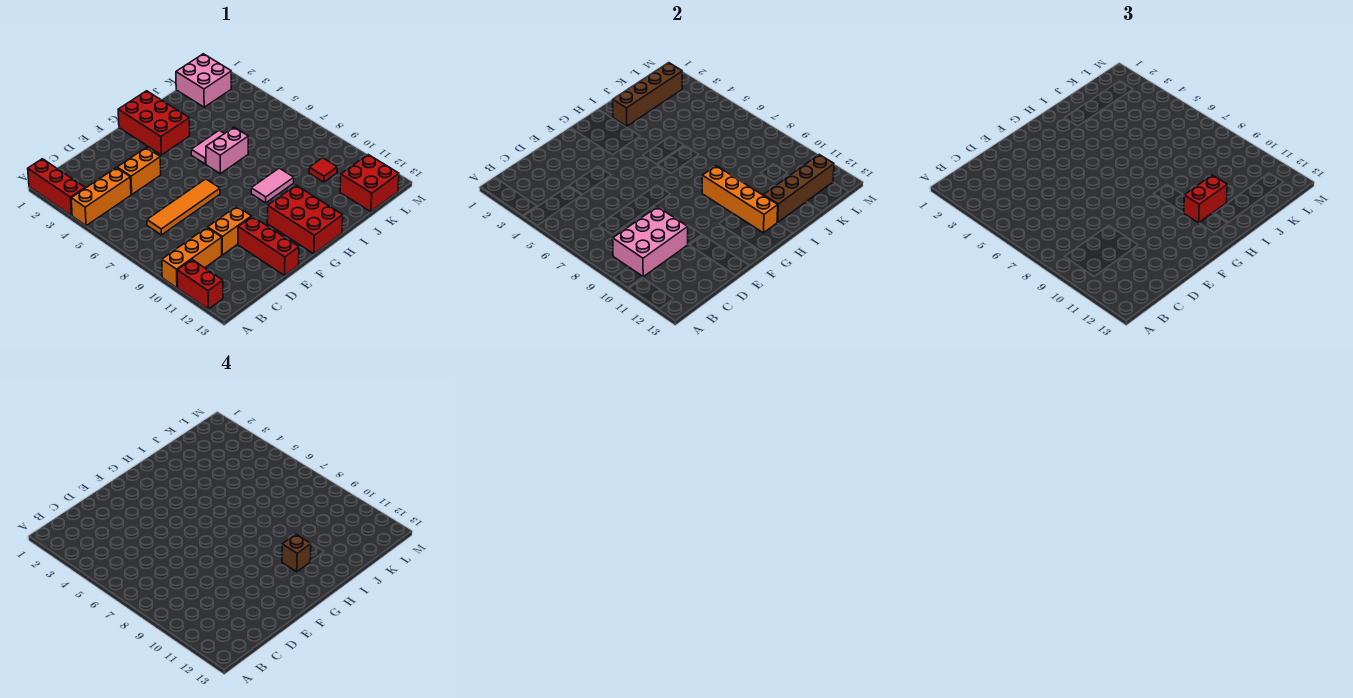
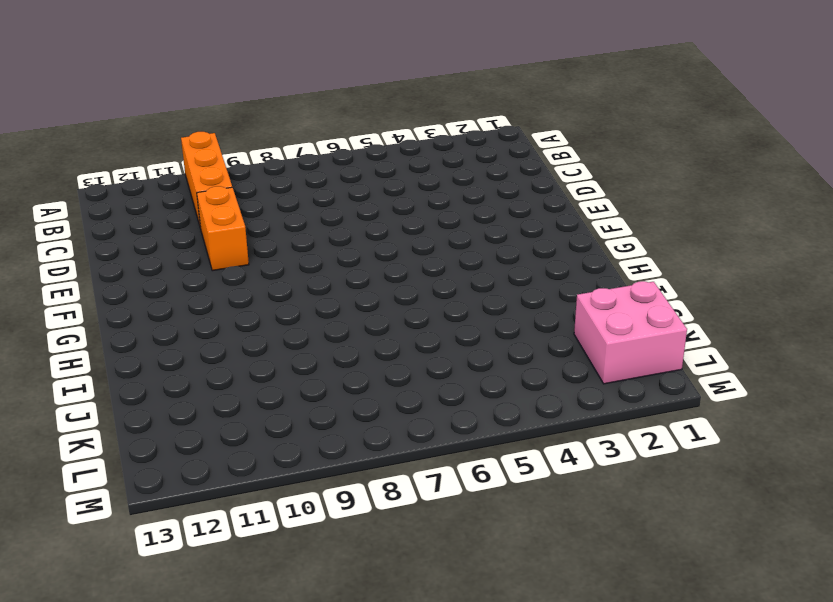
none -> red 1x3 brick [28,159,85,216]
none -> orange 1x3 brick [71,168,131,225]
none -> red 1x2 brick [177,260,223,309]

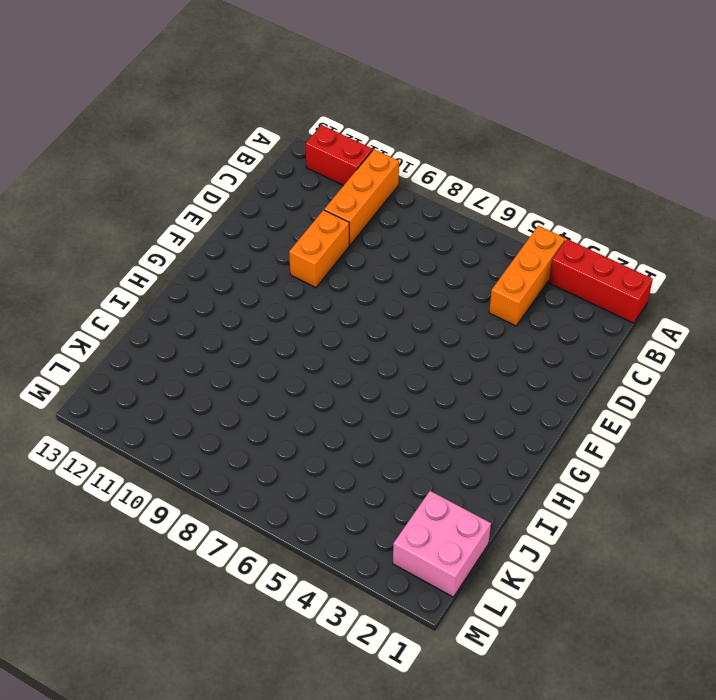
none -> orange 1x4 tile [147,179,220,235]
none -> orange 1x2 brick [117,148,161,194]
none -> red 1x3 brick [238,216,299,275]

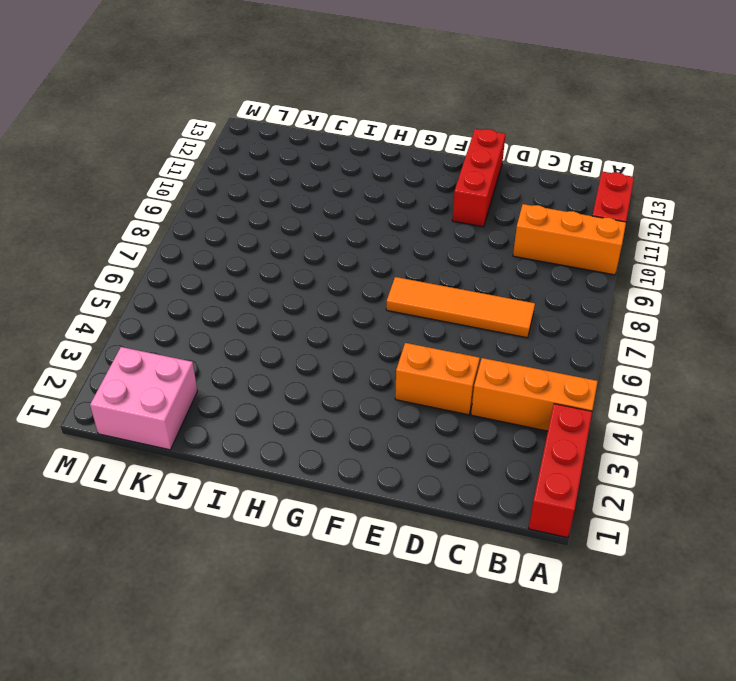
none -> orange 1x2 brick [208,206,252,255]
none -> red 2x3 brick [118,91,190,155]
none -> red 2x3 brick [267,185,343,254]

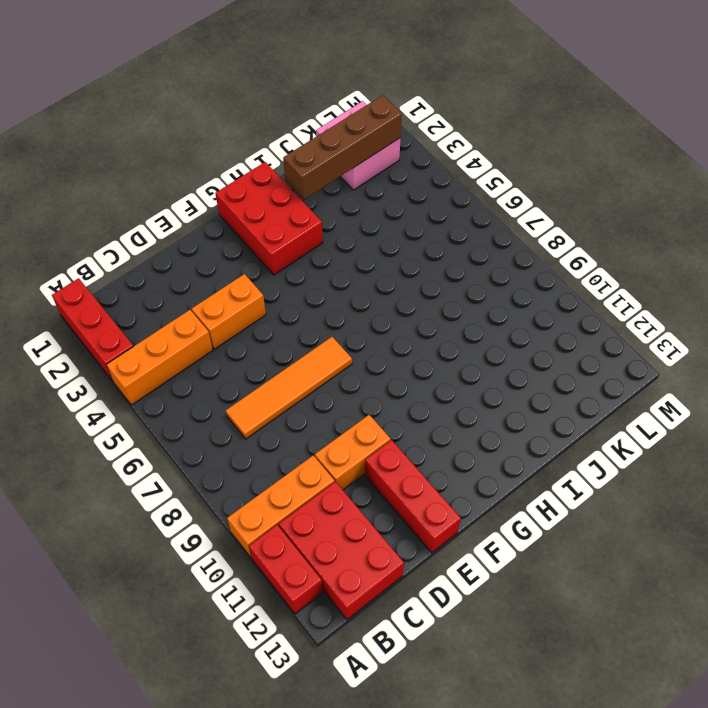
red 2x3 brick [279,482,404,620] -> red 2x3 brick moved to [267,185,343,254]
none -> pink 1x2 tile [191,130,224,164]
none -> pink 1x2 brick [206,127,248,173]
none -> pink 1x2 tile [251,168,294,203]

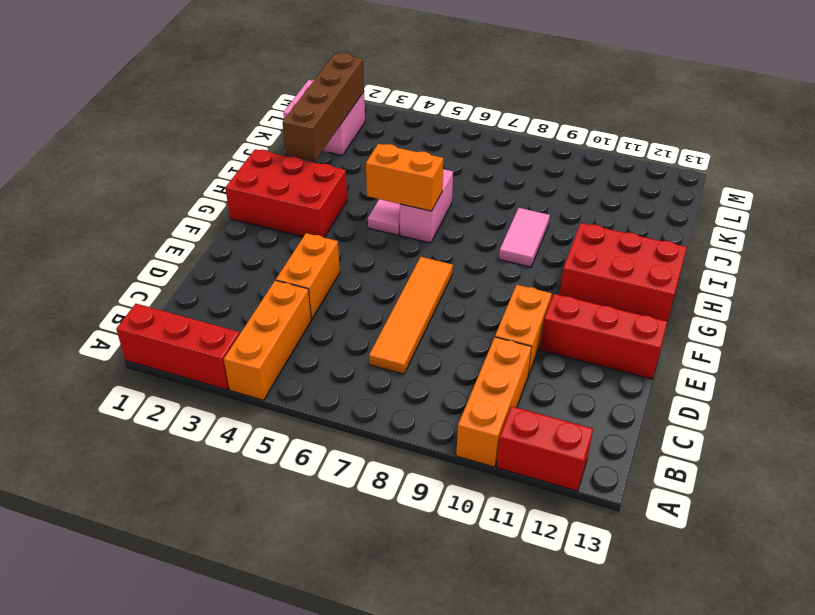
orange 1x2 brick [366,144,443,211] -> none
none -> red 1x1 tile [309,158,337,182]
none -> red 2x2 brick [340,155,399,212]
none -> pink 2x3 brick [613,207,688,277]

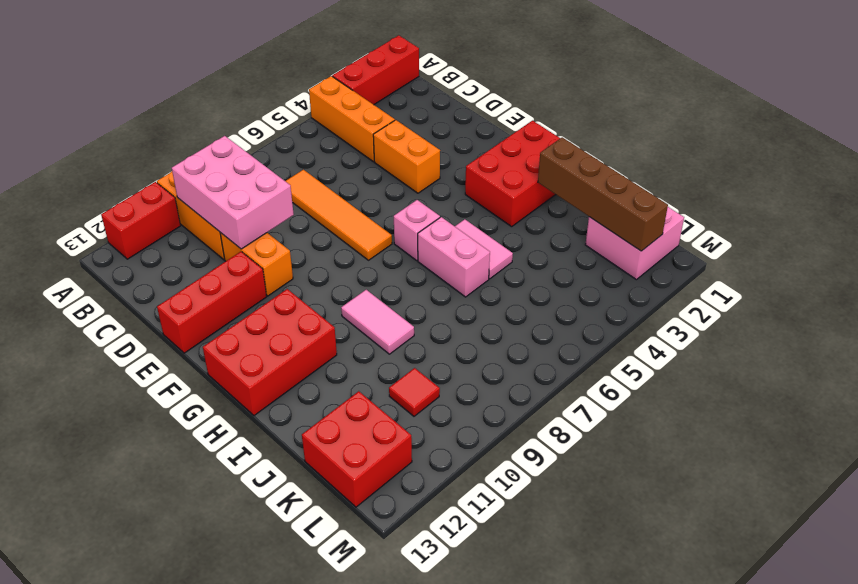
pink 1x1 brick [394,200,440,260] -> none
none -> orange 1x4 brick [702,166,778,233]
none -> brown 1x4 brick [763,155,834,222]
none -> red 1x2 brick [1184,175,1227,223]

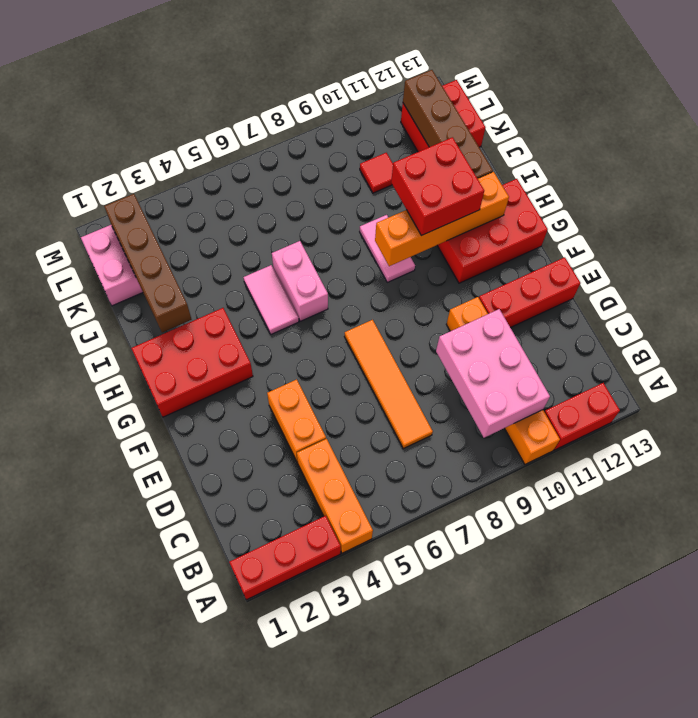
red 2x2 brick [391,137,484,236] -> red 1x2 brick [1184,175,1227,223]
none -> brown 1x1 brick [282,534,311,572]

